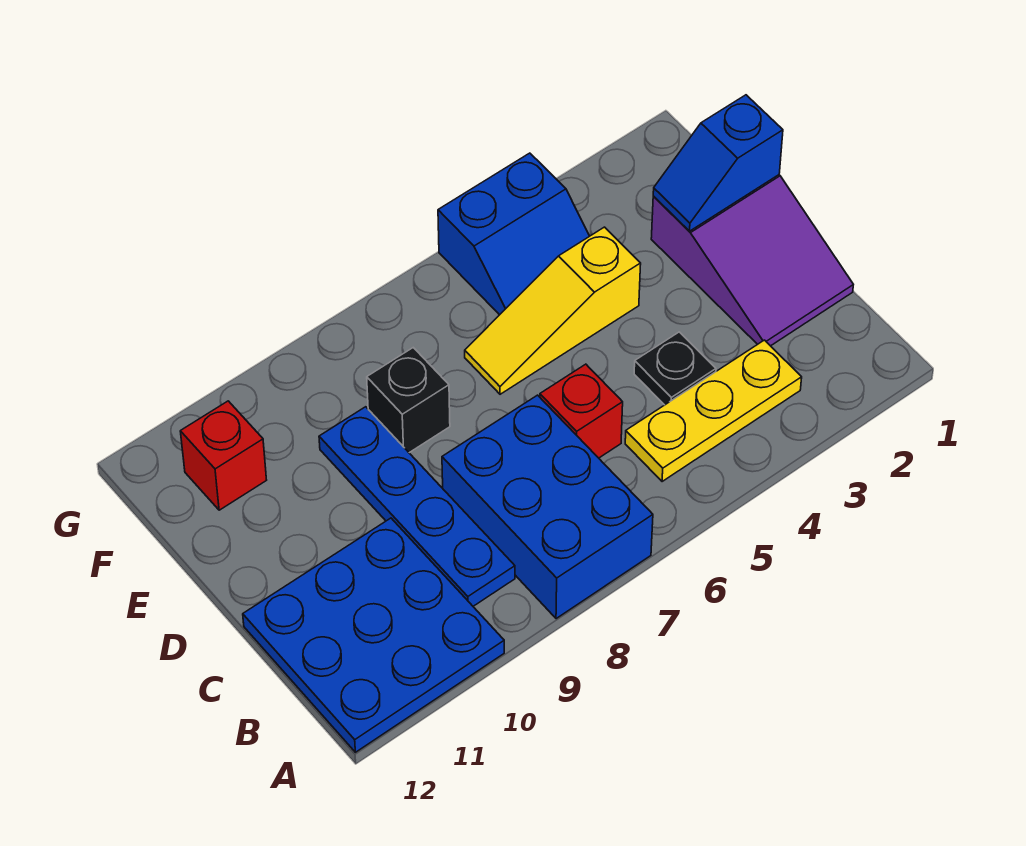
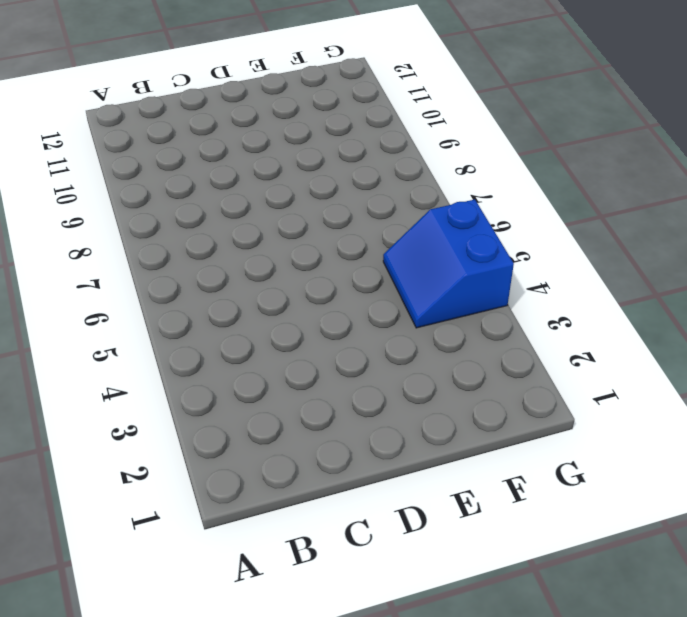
none -> blue 2x3 brick [442,395,653,619]
none -> blue 3x3 plate [243,518,504,752]
none -> yellow 1x3 plate [625,340,802,482]

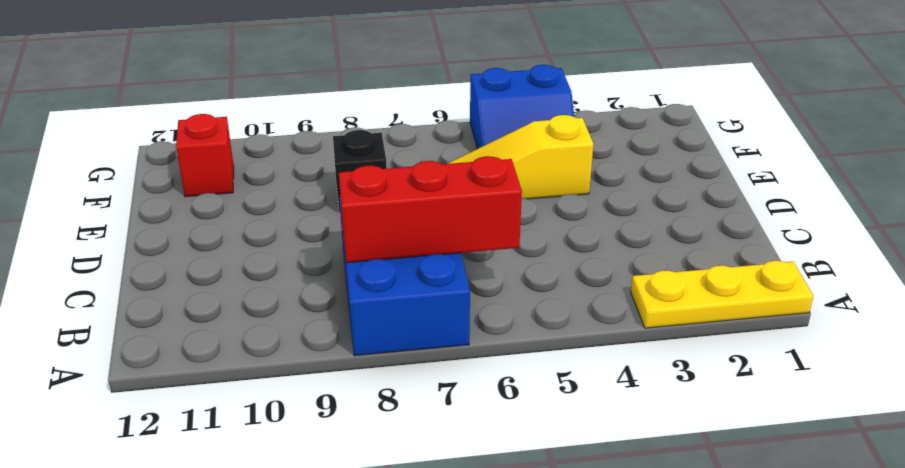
yellow 1x3 plate [631,261,813,328] -> yellow 1x3 plate moved to [625,340,802,482]
red 1x3 brick [339,156,522,263] -> none
none -> blue 3x3 plate [243,518,504,752]
none -> blue 1x4 plate [319,407,515,606]
none -> purple 2x3 slope [651,175,853,346]

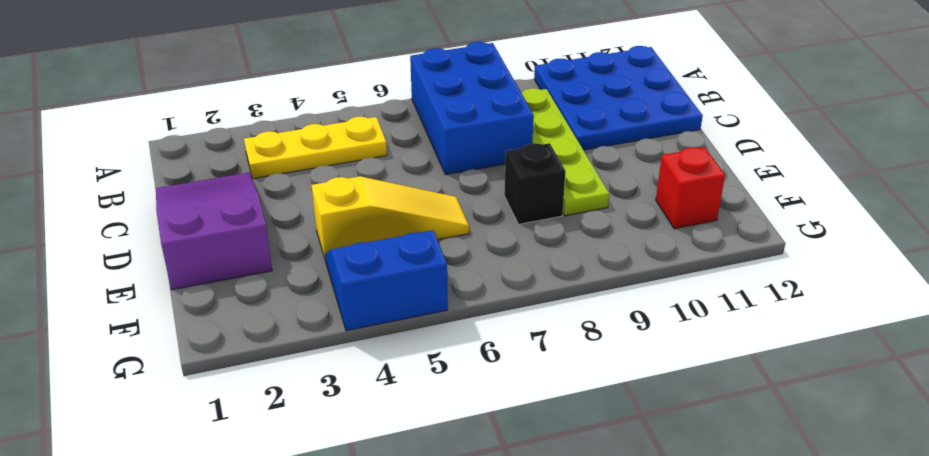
lime 1x4 plate [522,88,609,216] -> blue 1x4 plate [319,407,515,606]
none -> black 1x1 plate [634,332,716,405]
none -> red 1x1 brick [540,364,623,458]
none -> blue 1x2 slope [653,95,783,231]

